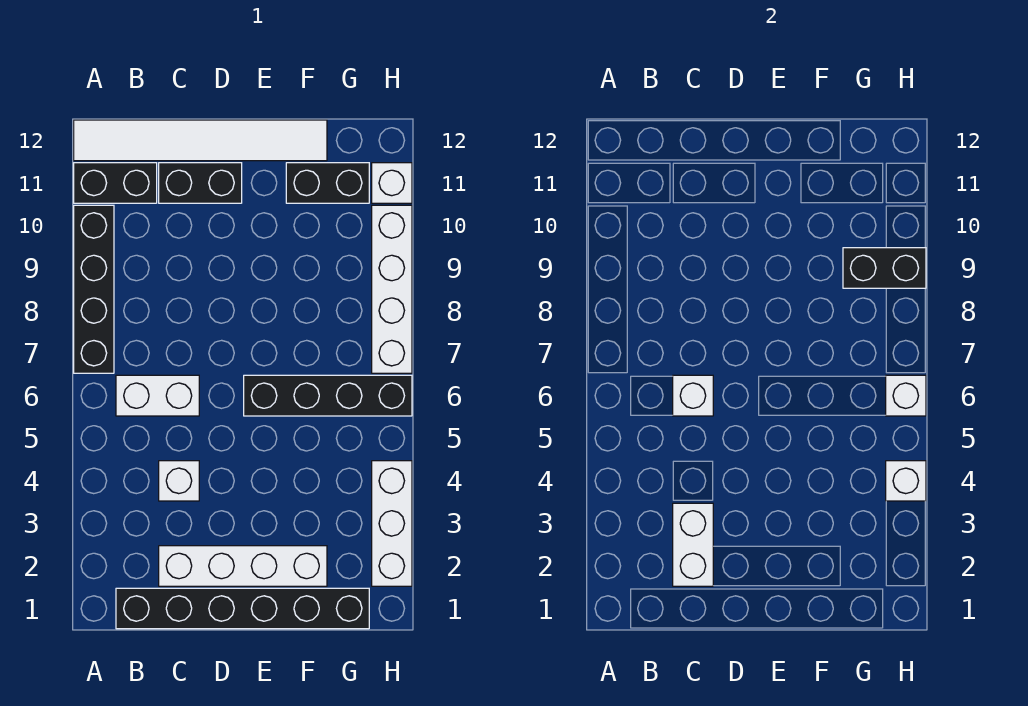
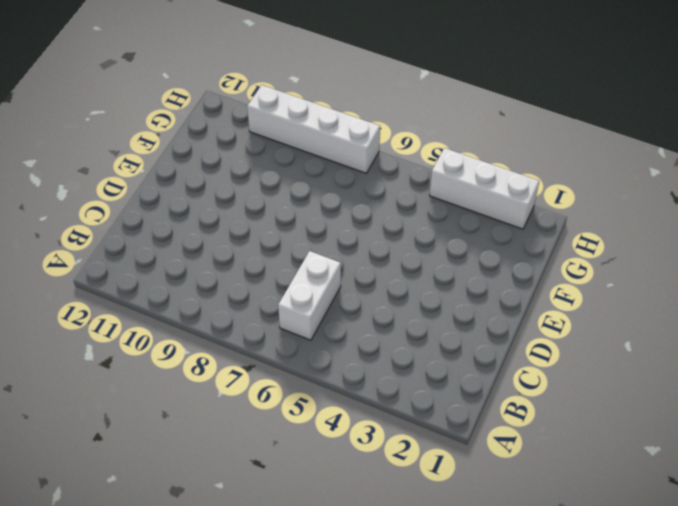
none -> black 1x4 brick [74,205,114,373]
none -> black 1x2 brick [74,163,157,203]
none -> white 1x6 tile [74,120,327,161]

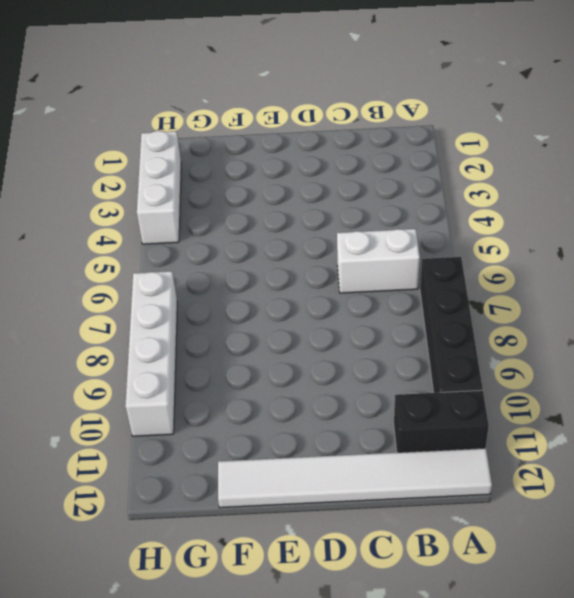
none -> black 1x6 brick [116,588,369,629]
none -> white 1x4 brick [159,546,327,586]
none -> white 1x1 brick [159,461,199,501]

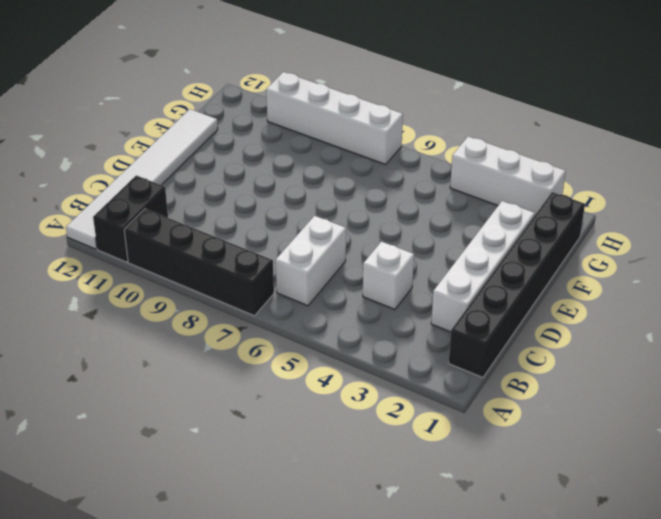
none -> black 1x2 brick [159,163,242,203]
none -> black 1x4 brick [244,375,412,416]
none -> black 1x2 brick [286,163,369,203]

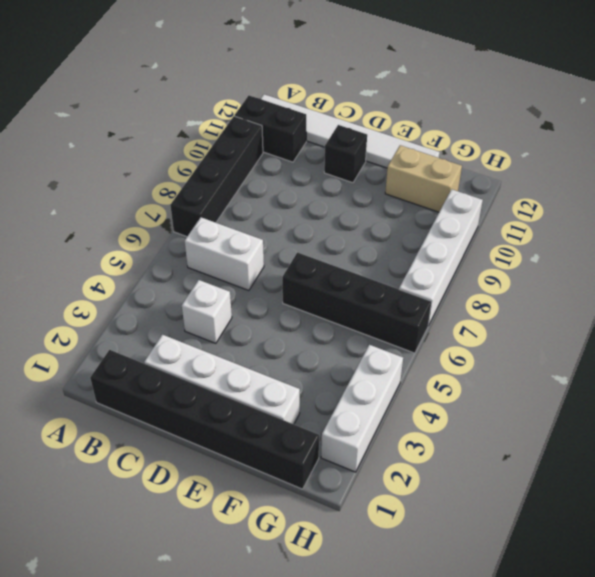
black 1x1 brick [324,125,367,183] -> black 1x2 brick [159,163,242,203]
tan 1x2 brick [385,145,462,212] -> black 1x2 brick [286,163,369,203]
none -> white 1x1 brick [372,163,412,203]
none -> white 1x2 brick [673,503,713,586]
none -> white 1x1 brick [673,375,713,416]

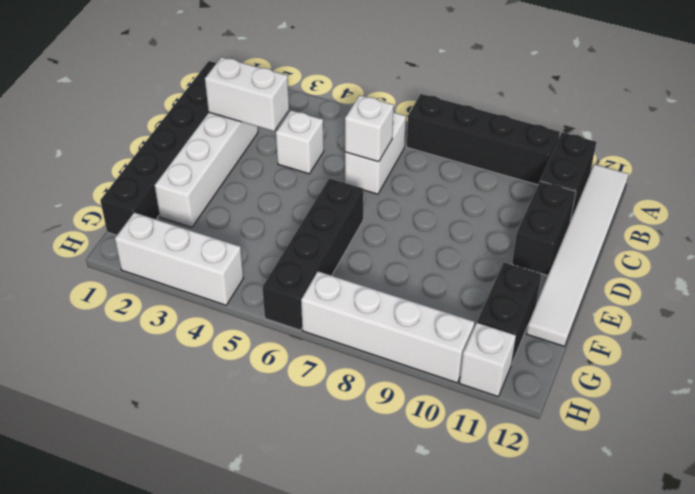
none -> black 1x2 brick [843,248,926,288]
none -> white 1x1 brick [886,461,926,501]
none -> white 1x1 brick [886,375,926,416]

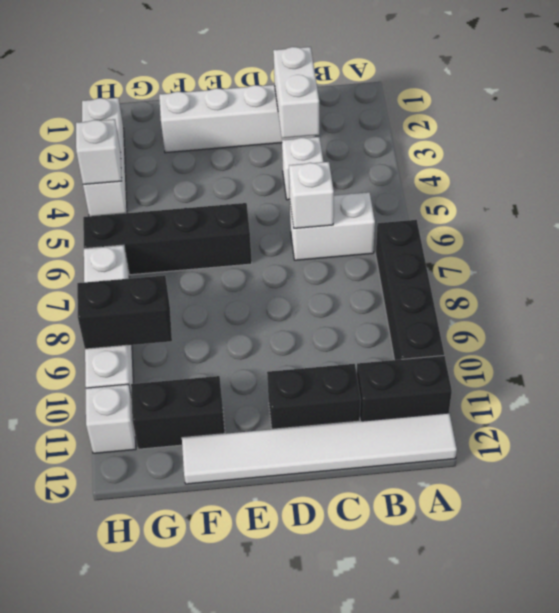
none -> black 1x6 brick [116,588,369,629]
none -> white 1x1 brick [886,375,926,416]

